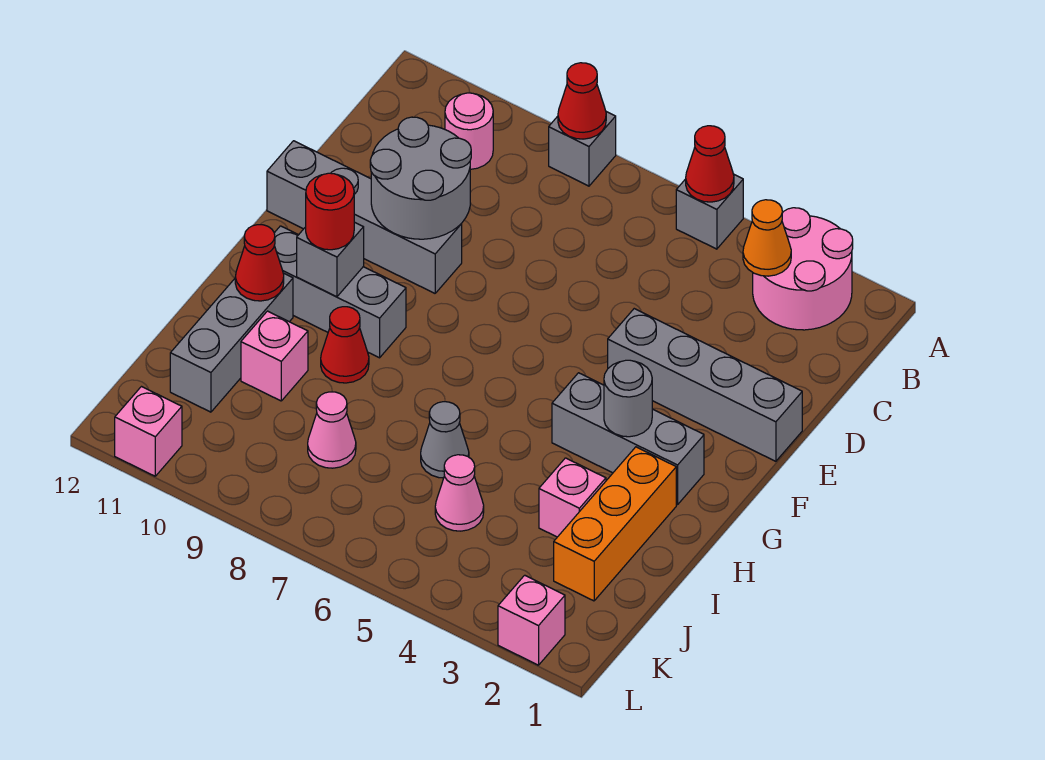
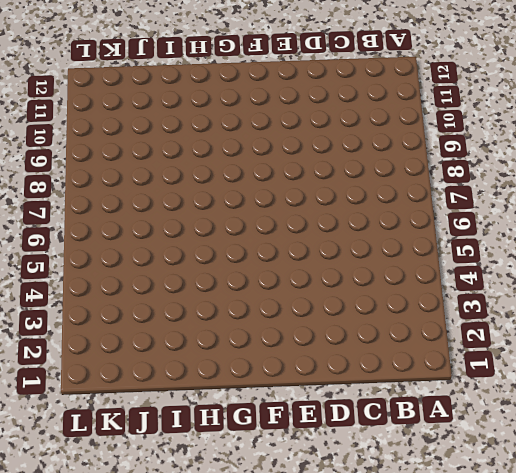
none -> pink 2x2 round brick [753,208,853,330]
none -> grey 1x1 brick [676,174,743,249]
none -> grey 1x1 brick [549,112,616,186]

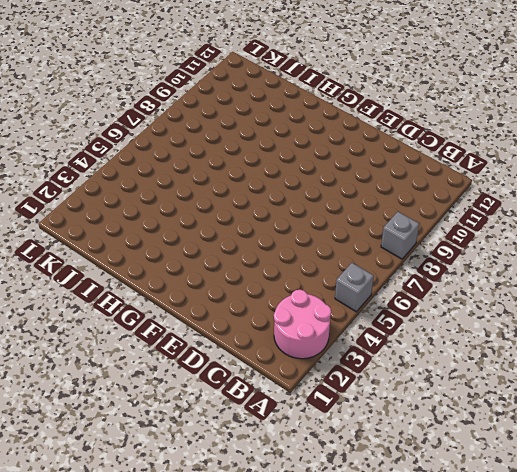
none -> pink 1x1 round brick [445,93,493,169]
none -> grey 1x4 brick [608,309,802,461]
none -> grey 1x4 brick [267,141,462,293]

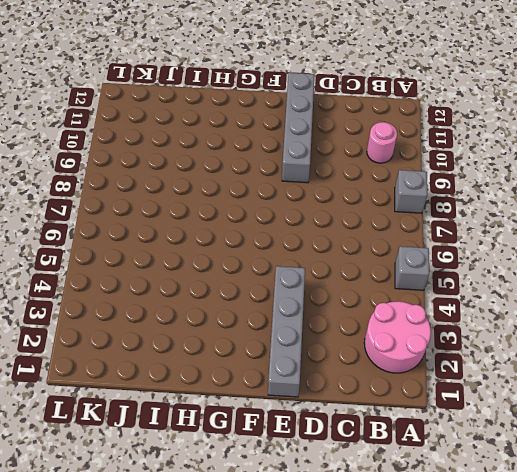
none -> grey 1x3 brick [552,373,704,505]
none -> grey 1x3 brick [274,226,406,358]
none -> orange 1x3 brick [554,447,676,601]

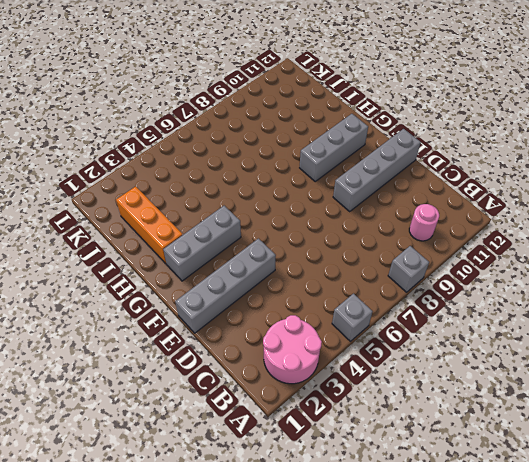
none -> red 1x1 cone [321,307,369,383]
none -> grey 1x3 brick [170,273,293,412]
none -> pink 1x1 brick [539,458,606,537]

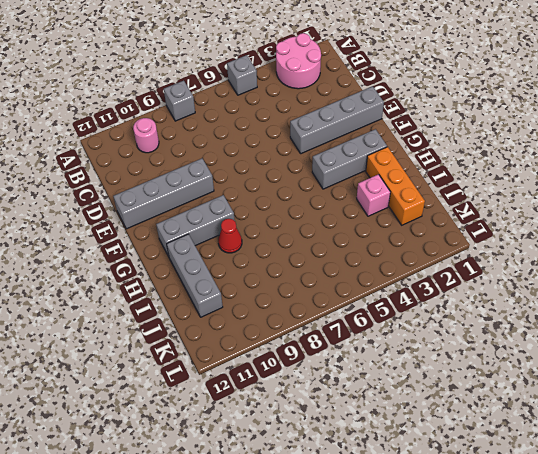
none -> grey 1x1 cone [421,402,469,478]
none -> pink 1x1 brick [241,311,308,401]
none -> pink 1x1 cone [435,455,484,531]

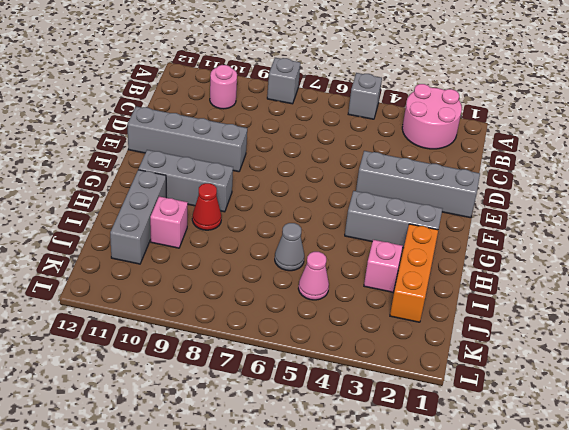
none -> pink 1x1 cone [308,392,356,468]
none -> pink 1x1 brick [498,575,565,665]
none -> pink 1x1 brick [115,387,182,476]

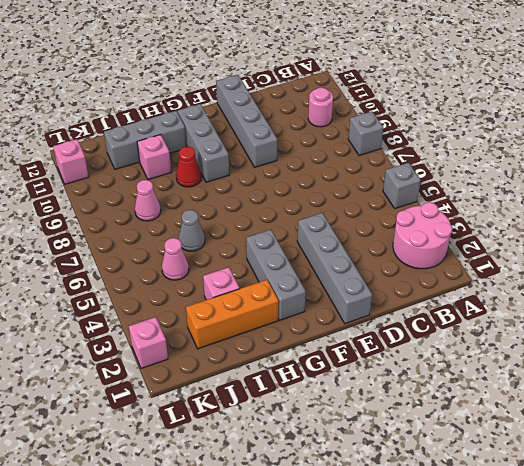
none -> red 1x1 cone [686,126,734,202]
none -> red 1x1 cone [558,63,606,139]
none -> orange 1x1 cone [743,200,791,276]

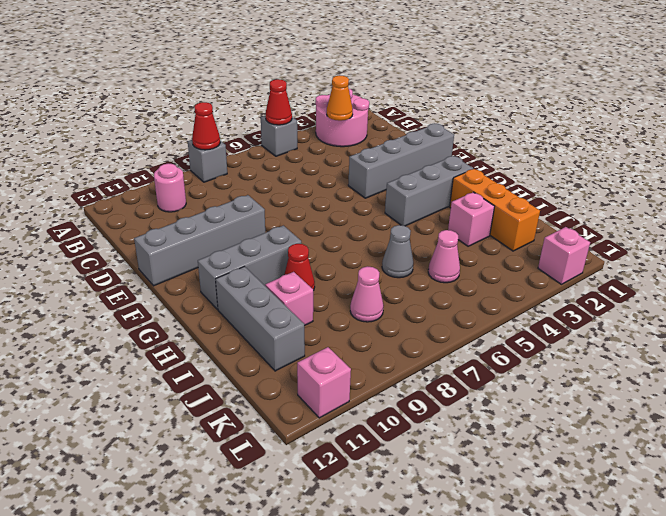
none -> grey 2x2 round brick [370,117,471,239]
none -> grey 1x1 round brick [604,360,652,437]
none -> grey 1x1 brick [297,222,364,297]

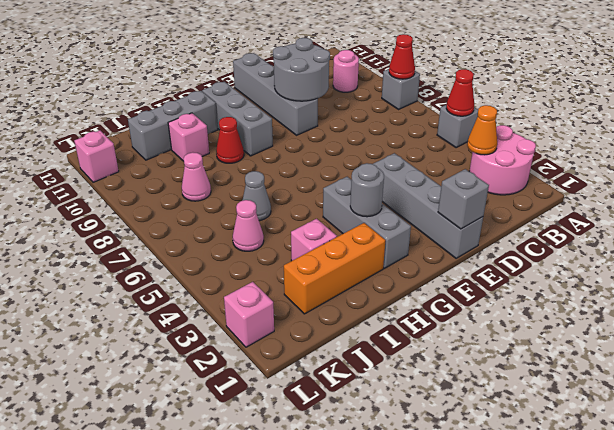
grey 1x1 brick [438,169,489,229] -> grey 1x1 brick moved to [297,222,364,297]
none -> red 1x1 cone [235,225,284,301]
none -> red 1x1 round brick [306,173,354,250]

